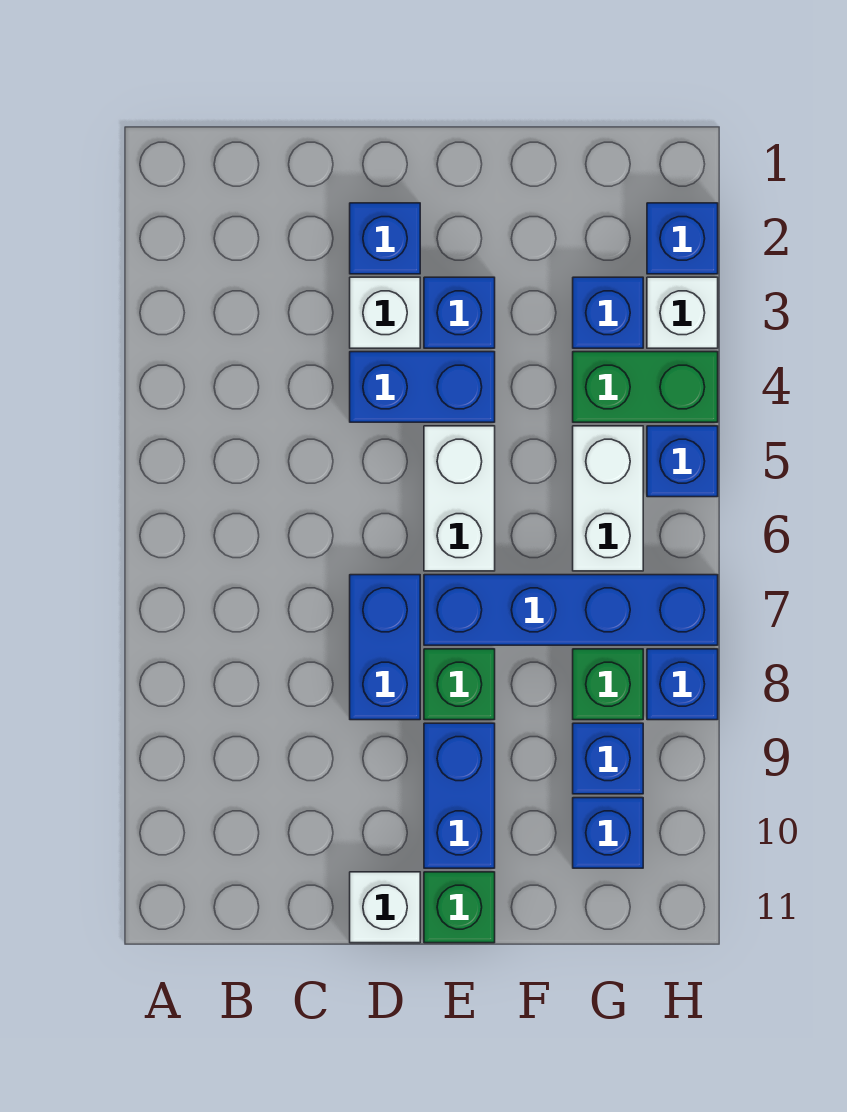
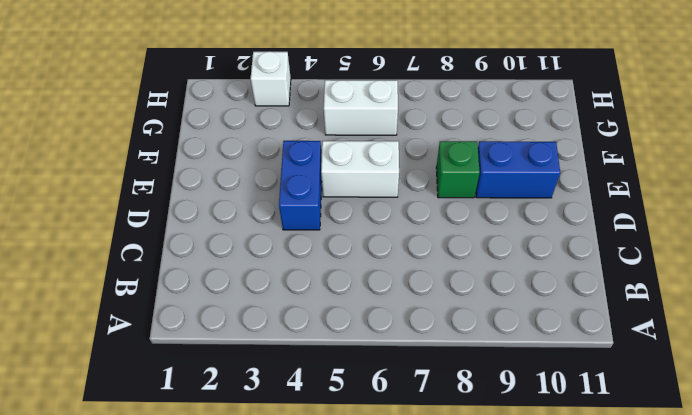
none -> blue 1x1 brick [350,203,420,274]
none -> white 1x1 brick [350,277,420,348]
none -> blue 1x2 brick [350,575,420,720]

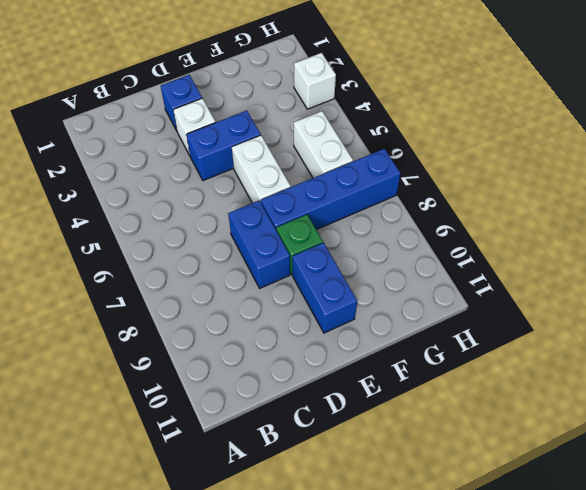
none -> white 1x1 brick [350,872,420,943]
none -> blue 1x1 brick [424,277,495,348]
none -> green 1x1 brick [424,872,495,943]

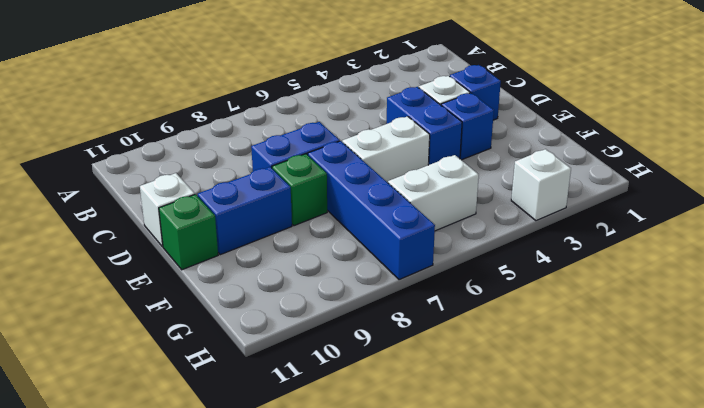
none -> blue 1x1 brick [573,277,643,348]
none -> green 1x2 brick [573,352,718,422]
none -> green 1x1 brick [573,649,643,720]

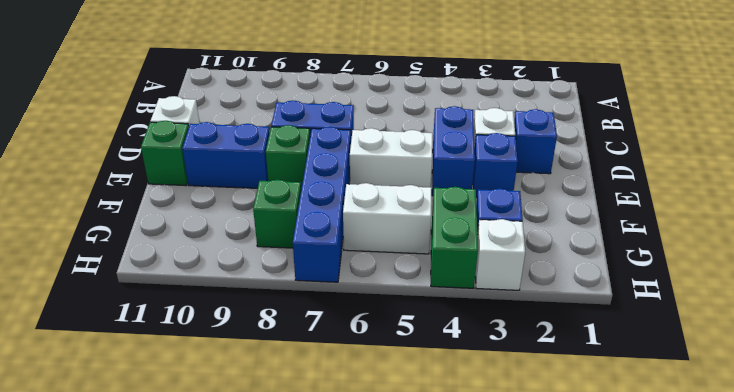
none -> blue 1x1 brick [573,723,643,794]
none -> blue 1x1 brick [573,798,643,868]
none -> blue 1x1 brick [647,203,718,274]

